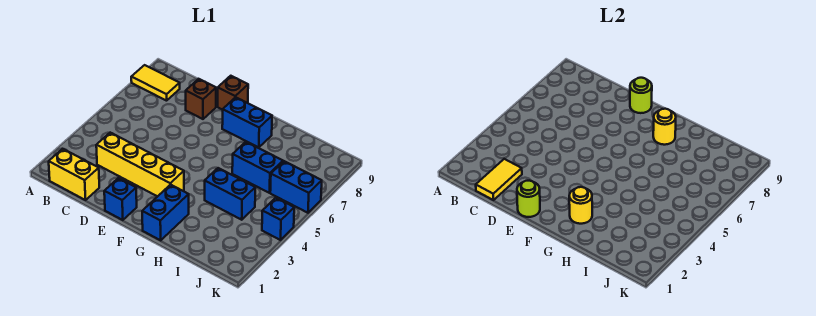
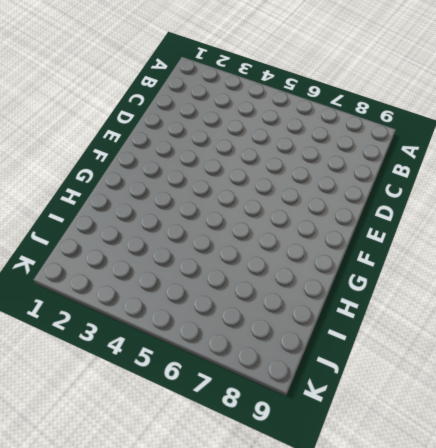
none -> yellow 1x2 tile [131,65,180,101]
none -> yellow 1x2 brick [49,149,99,200]
none -> yellow 1x4 brick [96,133,184,197]

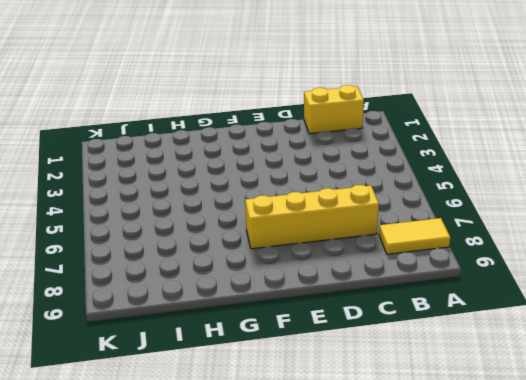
yellow 1x4 brick [245,185,379,249] -> yellow 1x4 brick moved to [96,133,184,197]
none -> brown 1x1 brick [186,79,216,119]
none -> blue 1x1 brick [104,178,137,220]
none -> brown 1x1 brick [218,76,248,110]

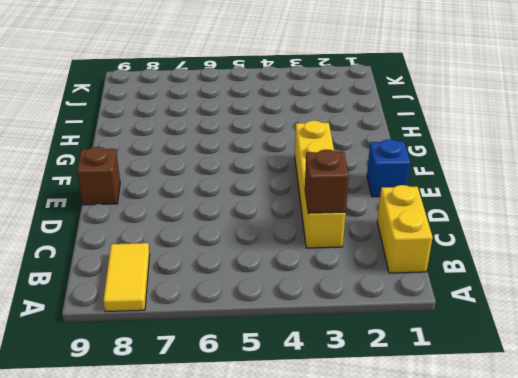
brown 1x1 brick [305,149,349,213] -> brown 1x1 brick moved to [186,79,216,119]
none -> blue 1x2 brick [222,97,272,147]
none -> blue 1x2 brick [142,185,189,240]
none -> blue 1x2 brick [205,168,255,220]

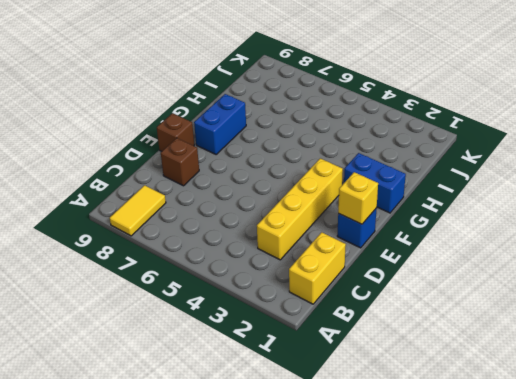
yellow 1x1 brick [338,172,378,224] -> lime 1x1 round brick [517,181,540,217]
none -> blue 1x2 brick [205,168,255,220]
none -> blue 1x2 brick [232,142,283,193]
none -> blue 1x2 brick [270,161,322,213]

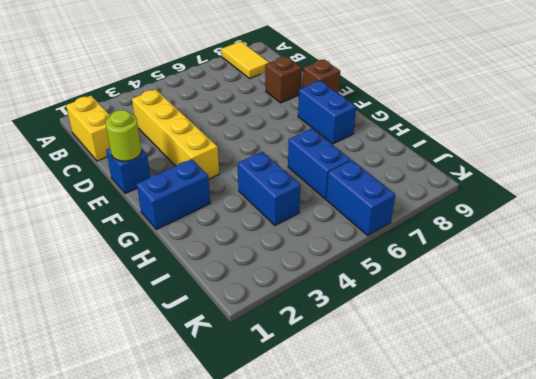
none -> blue 1x1 brick [262,198,294,240]
none -> yellow 1x2 tile [476,159,522,200]
none -> lime 1x1 round brick [630,78,652,113]

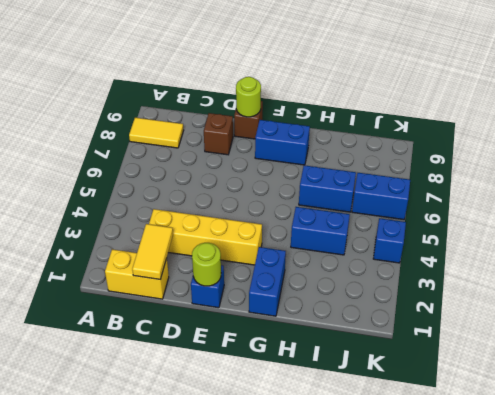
none -> yellow 1x1 round brick [569,187,592,224]
none -> yellow 1x1 round brick [653,109,676,145]

